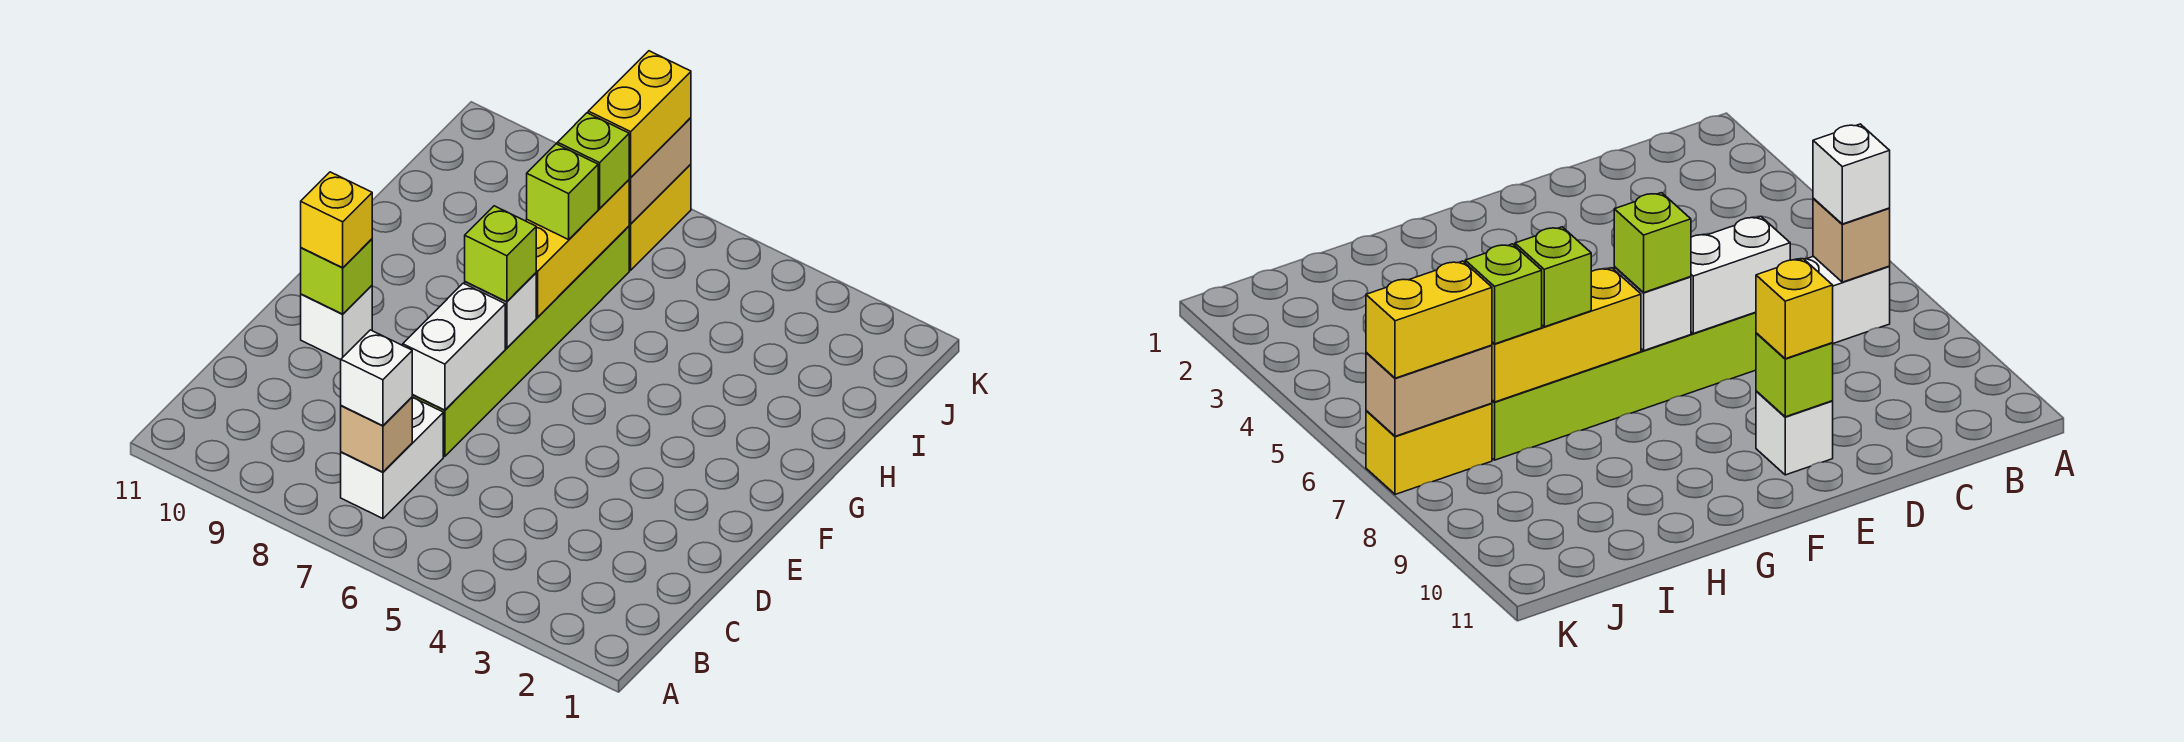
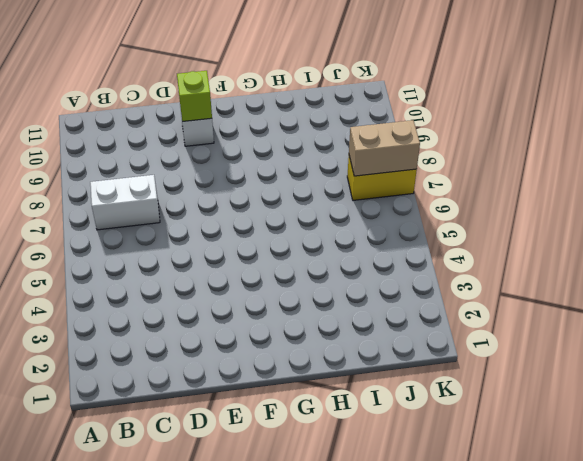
none -> lime 1x6 brick [412,226,629,456]
none -> tan 1x1 brick [341,397,412,472]
none -> white 1x2 brick [403,283,505,410]

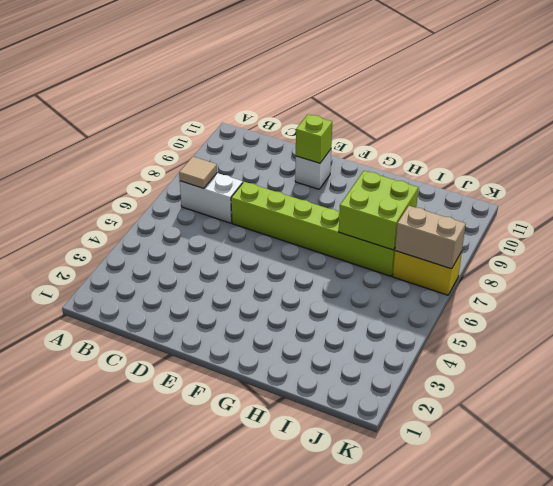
tan 1x1 tile [179,157,217,189] -> tan 1x1 brick [341,397,412,472]
lime 2x2 brick [339,171,418,250] -> yellow 1x3 brick [526,180,629,317]
none -> white 1x2 brick [403,283,505,410]
none -> white 1x1 brick [465,273,536,348]
none -> white 1x1 brick [341,330,412,426]

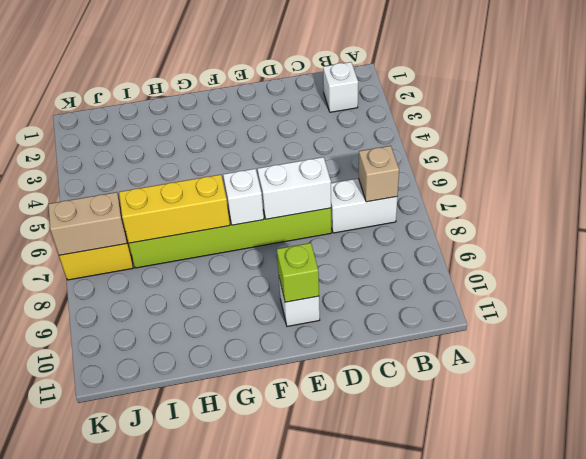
white 1x1 brick [323,62,358,112] -> white 1x1 brick moved to [341,330,412,426]
none -> yellow 1x1 brick [301,172,372,268]
none -> lime 1x1 brick [465,206,536,302]
none -> lime 1x1 brick [527,144,598,239]

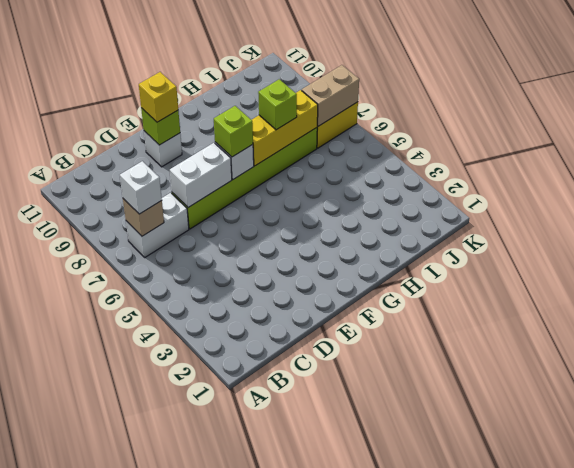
none -> lime 1x1 brick [557,113,630,208]
none -> yellow 1x2 brick [588,51,691,177]

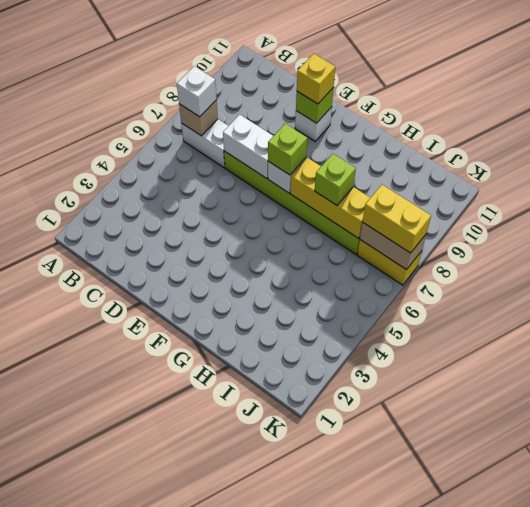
none -> lime 1x1 brick [557,113,630,208]

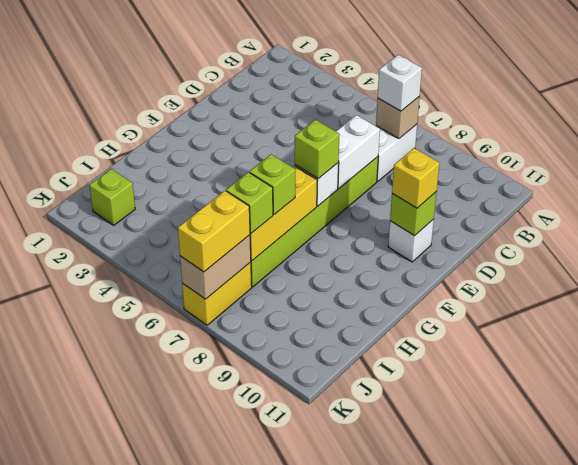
lime 1x1 brick [89,169,135,225] -> none

